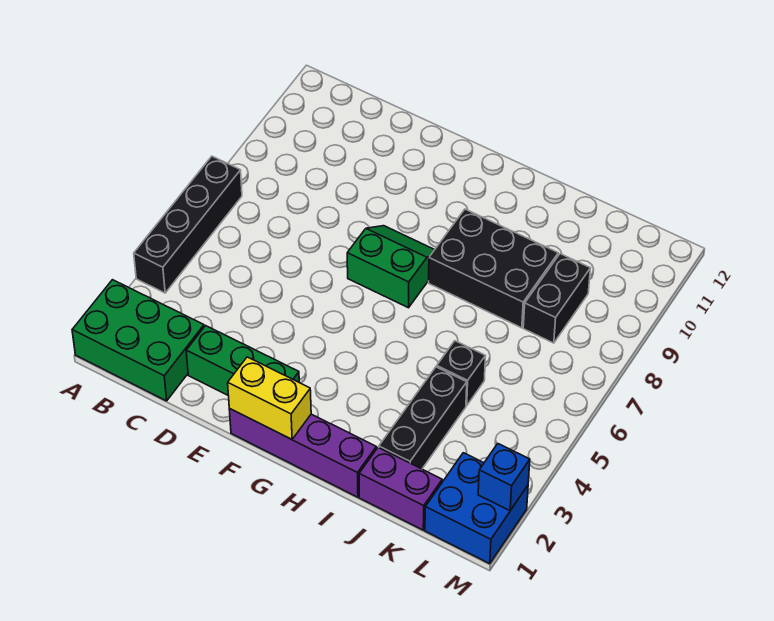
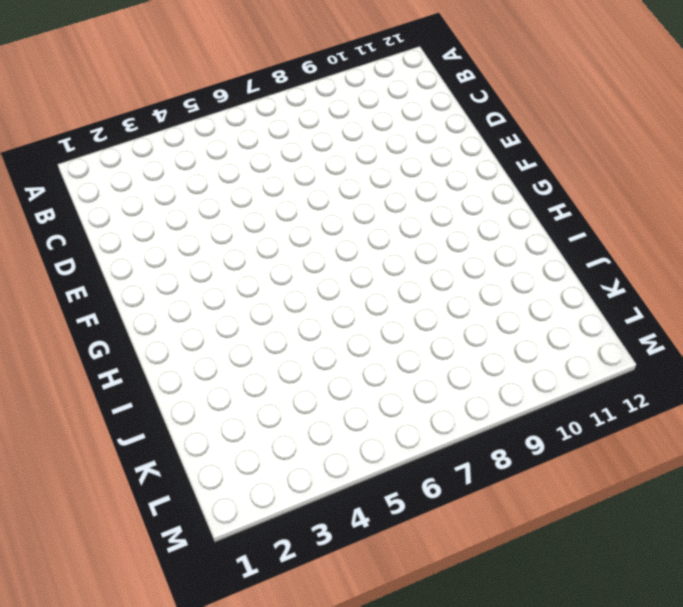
none -> green 2x3 brick [72,280,204,401]
none -> black 1x4 brick [134,156,242,293]
none -> green 1x3 brick [186,326,299,395]

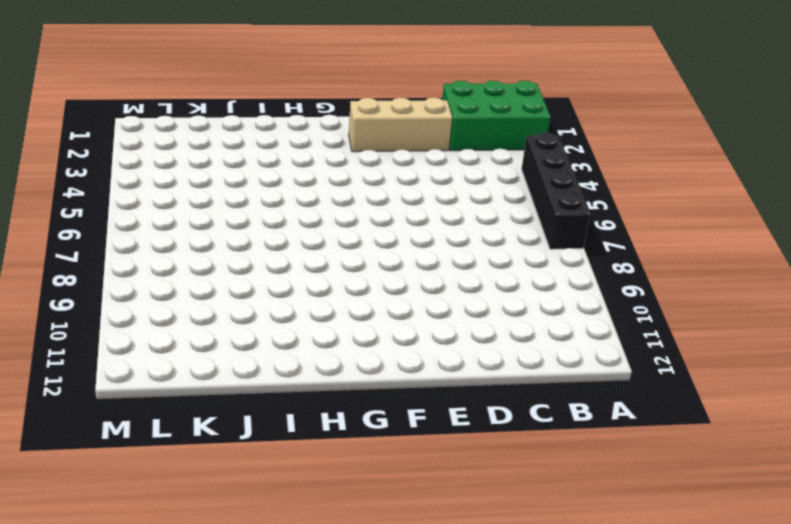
tan 1x3 brick [349,97,452,152] -> green 1x3 brick [186,326,299,395]
none -> purple 1x4 brick [229,408,376,497]
none -> green 2x2 slope [347,226,434,308]
none -> black 2x3 brick [429,209,558,328]

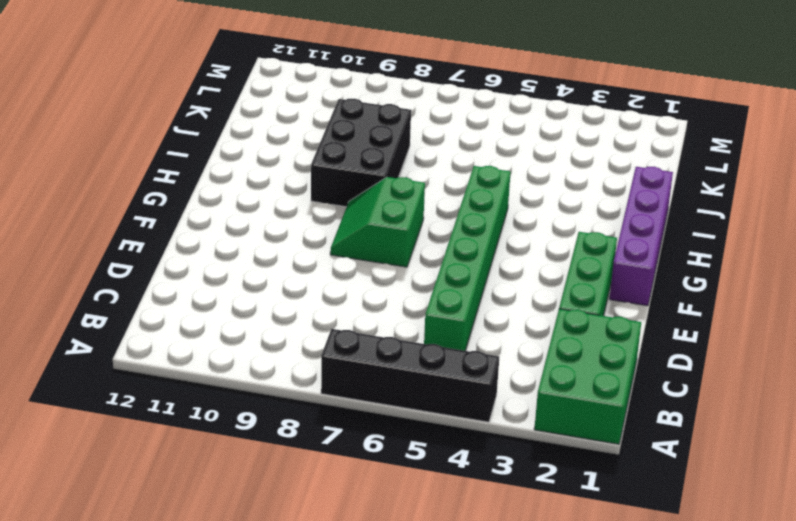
green 1x6 brick [424,166,511,351] -> none
none -> purple 1x2 brick [359,448,442,530]
none -> black 1x3 brick [379,367,467,469]
none -> black 1x1 brick [437,341,485,406]

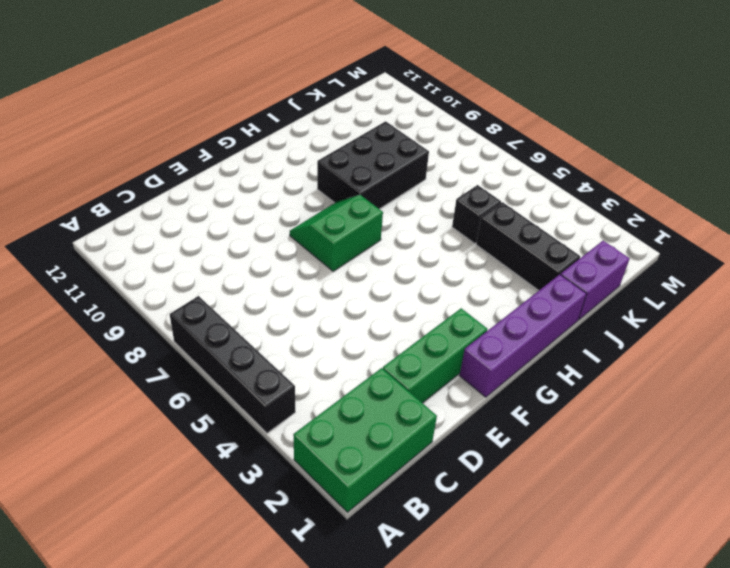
none -> black 1x2 brick [523,254,590,343]
none -> blue 2x2 brick [425,453,528,564]
none -> yellow 1x2 brick [228,357,311,439]

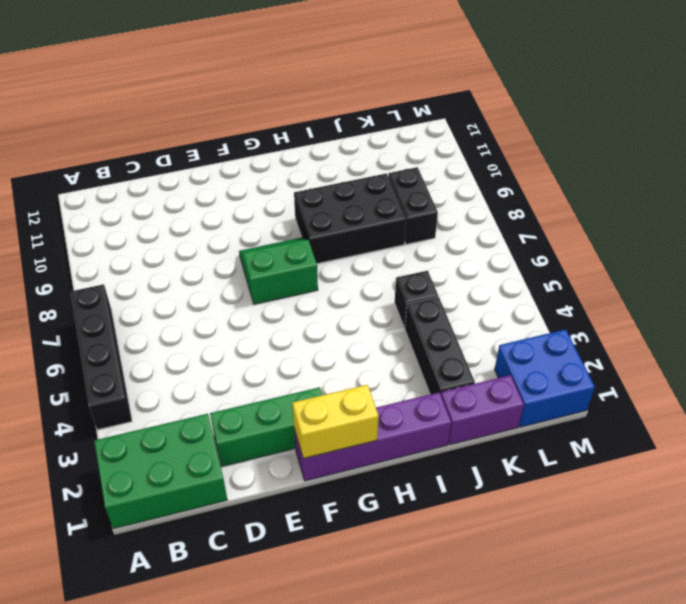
none -> blue 1x1 brick [478,444,530,511]

